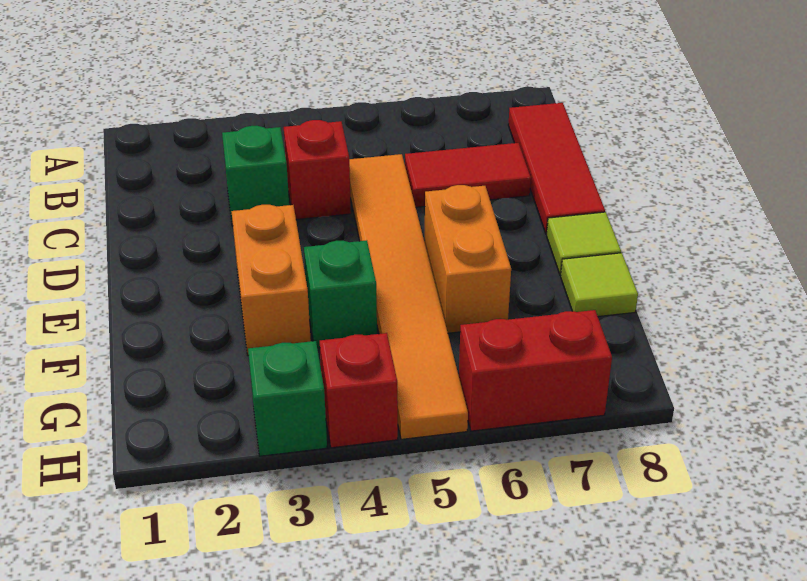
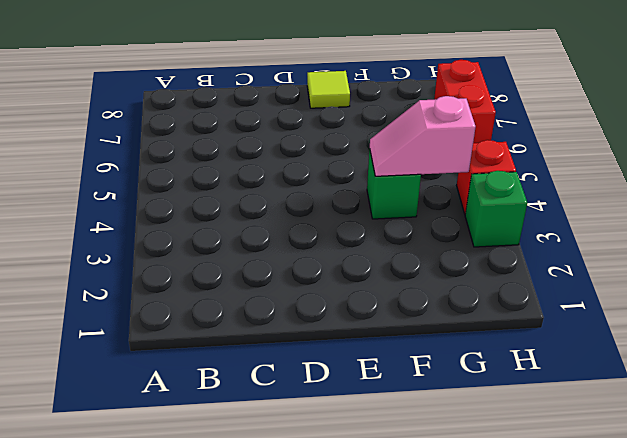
pink 1x2 slope [370,96,476,176] -> none
none -> red 1x3 tile [508,103,605,234]
none -> green 1x1 brick [222,126,289,226]
none -> red 1x1 brick [284,120,351,220]

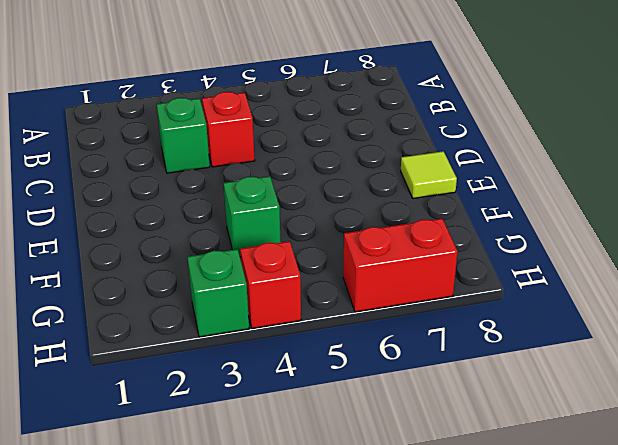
none -> red 1x3 tile [508,103,605,234]
none -> orange 1x6 tile [349,154,468,439]
none -> red 1x2 tile [405,143,531,207]

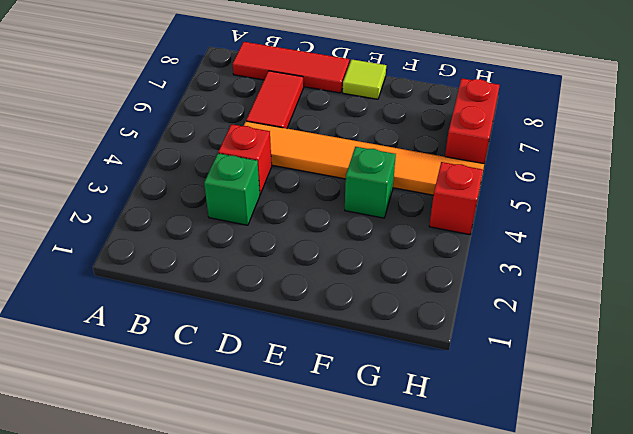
none -> orange 1x2 brick [231,205,311,355]
none -> orange 1x2 brick [425,185,511,333]
none -> lime 1x1 tile [561,253,638,317]

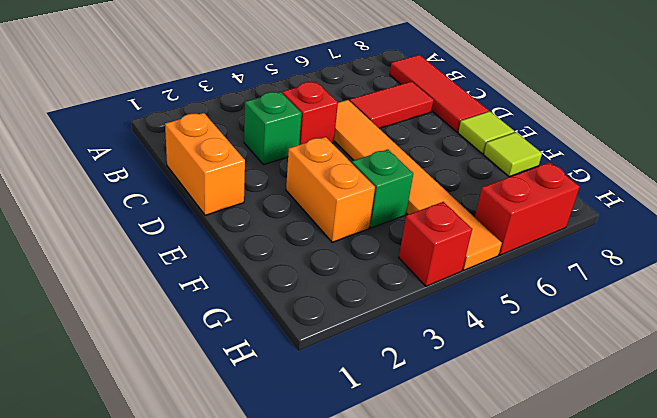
orange 1x2 brick [165,113,245,215] -> orange 1x2 brick moved to [425,185,511,333]
none -> green 1x1 brick [248,341,327,456]

